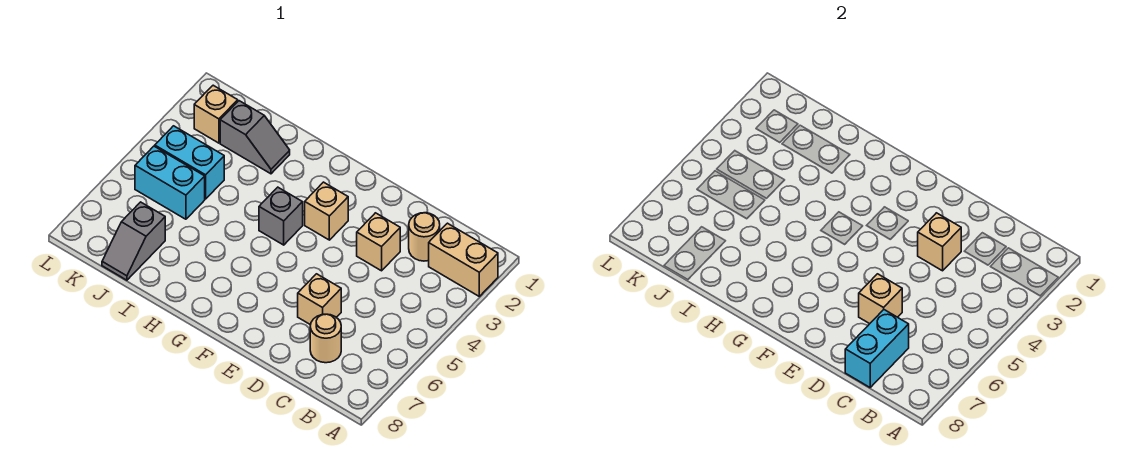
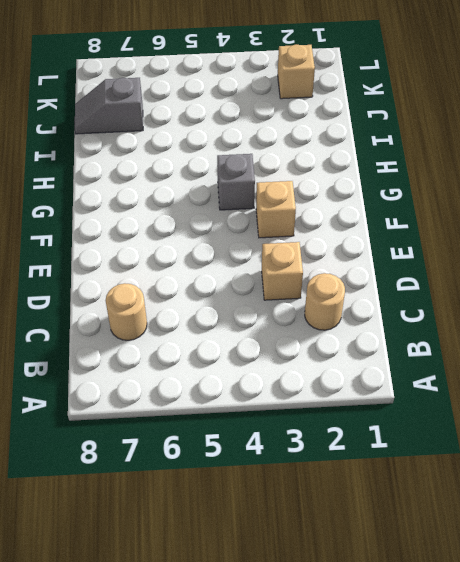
none -> tan 1x2 brick [429,223,498,296]
none -> tan 1x1 brick [298,274,341,325]
none -> grey 1x2 slope [220,101,290,174]

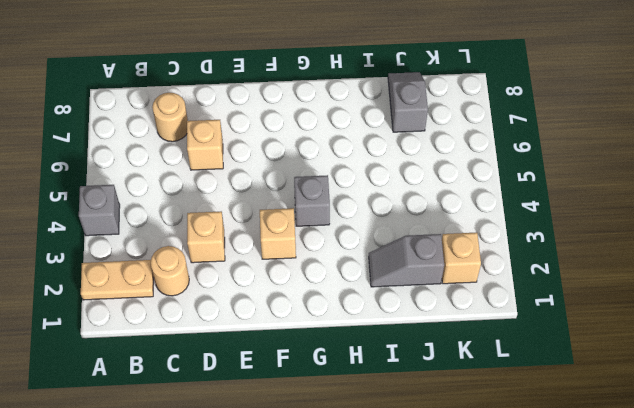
tan 1x2 plate [81,260,154,300] -> tan 1x2 brick [429,223,498,296]
grey 1x1 brick [79,185,120,236] -> none
none -> cyan 1x2 brick [155,126,224,199]
none -> cyan 1x2 brick [135,146,205,219]
none -> cyan 1x2 brick [845,310,909,387]

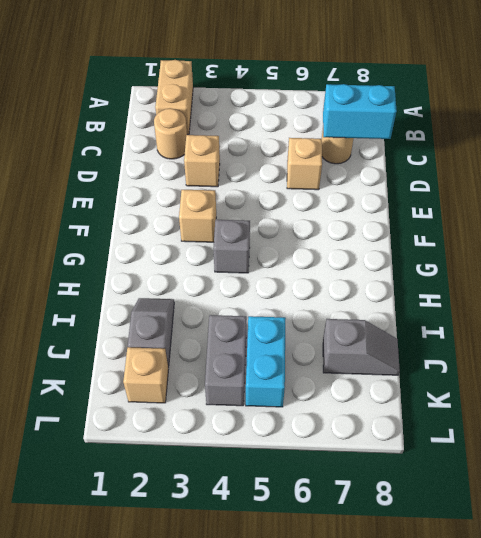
grey 1x2 brick [205,315,246,406] -> cyan 1x2 brick [155,126,224,199]
none -> tan 1x1 brick [918,213,961,271]
none -> tan 1x1 brick [859,274,902,324]

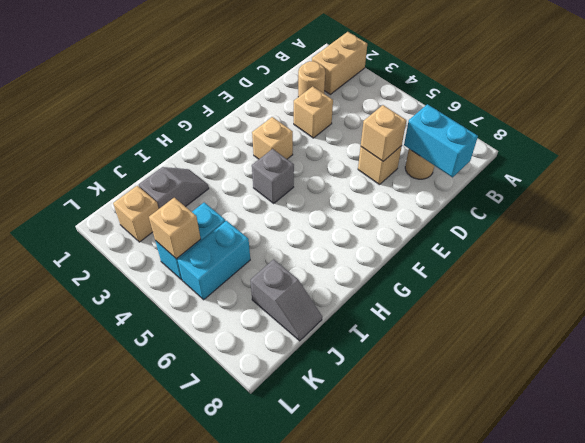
tan 1x1 brick [149,198,201,259] -> tan 1x1 brick moved to [918,213,961,271]

